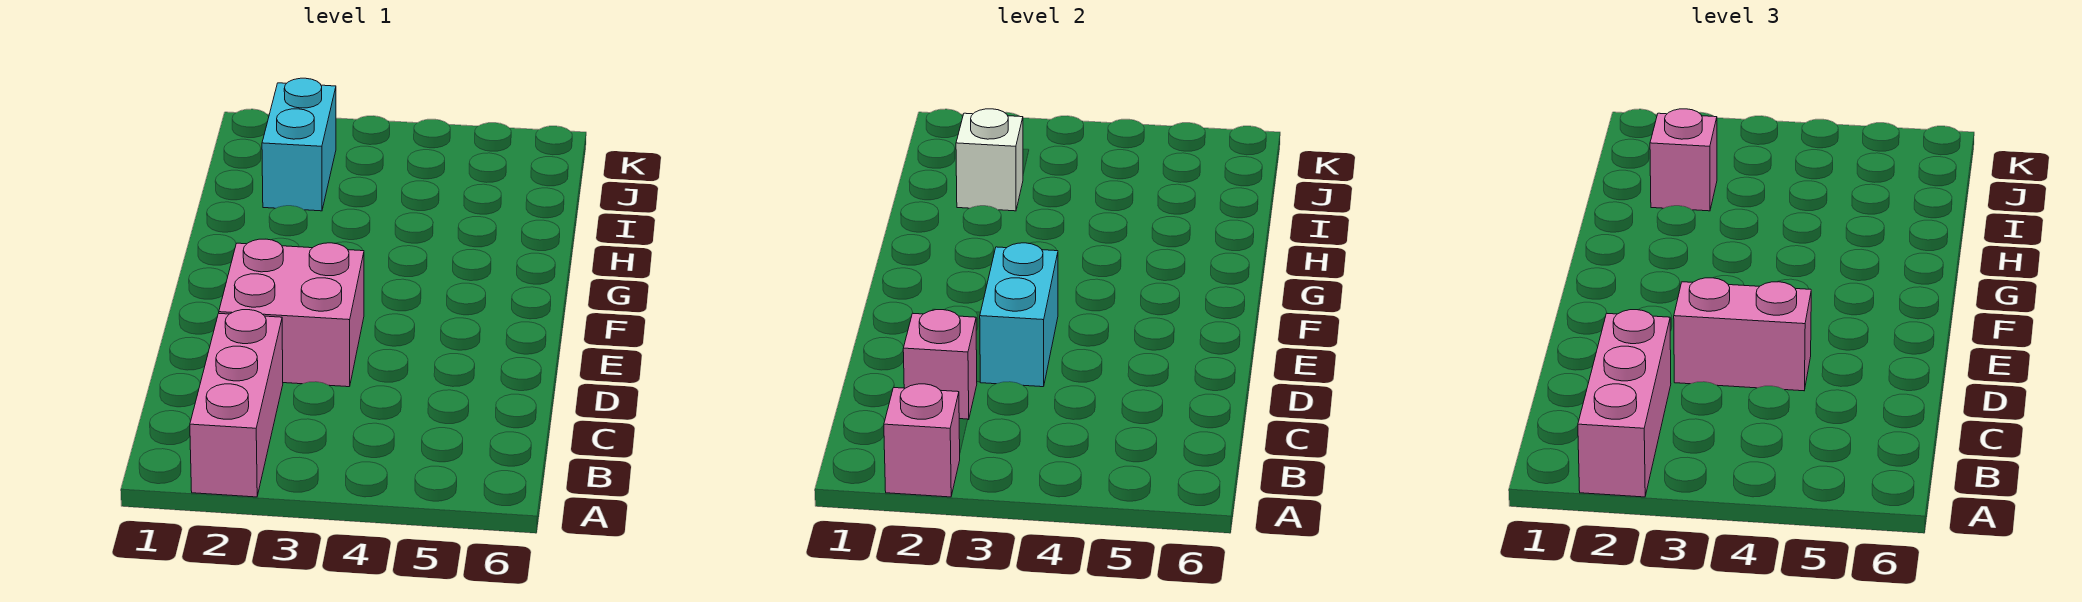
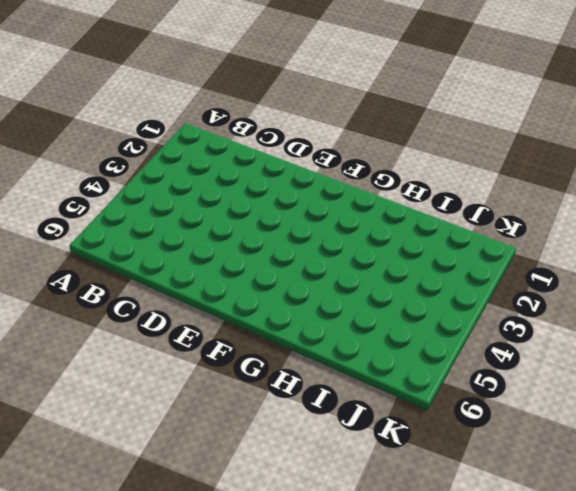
none -> pink 1x3 brick [190,310,283,497]
none -> pink 2x2 brick [219,239,364,387]

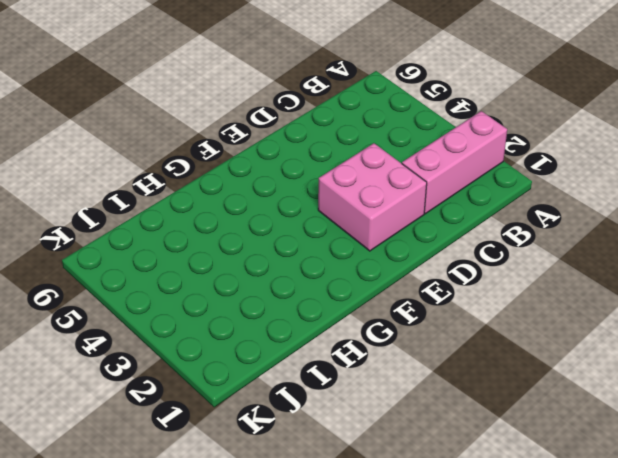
none -> cyan 1x2 brick [262,78,336,211]
none -> pink 1x1 brick [884,384,960,497]

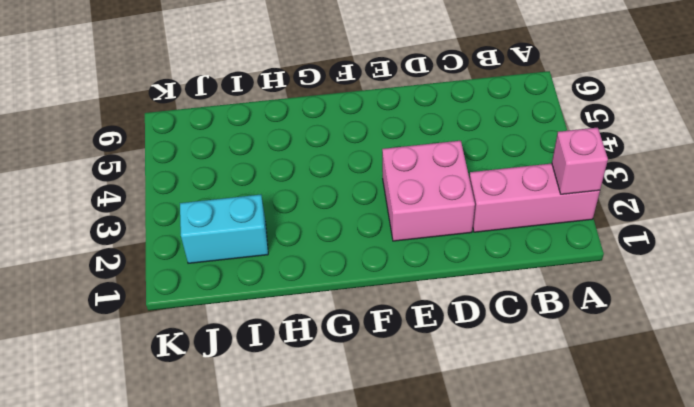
none -> pink 1x1 brick [903,310,977,420]
none -> cyan 1x2 brick [980,243,1058,387]

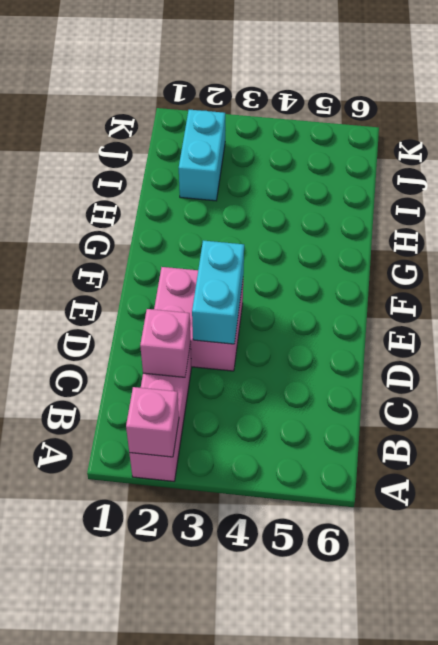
none -> white 1x1 brick [956,109,1023,211]
none -> pink 1x3 brick [1578,310,1671,497]

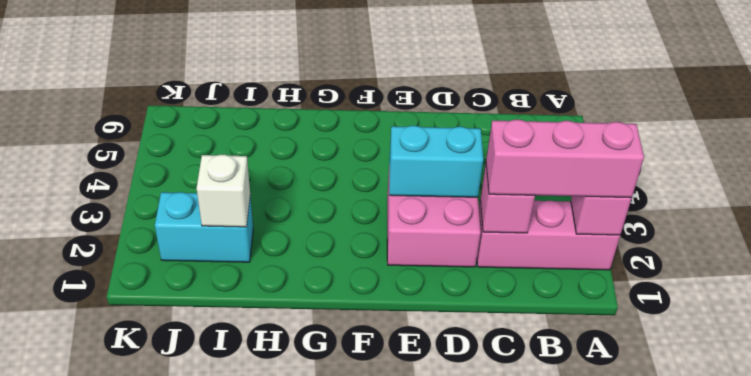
none -> pink 1x2 brick [1674,278,1811,391]
none -> pink 1x1 brick [1650,109,1717,211]

